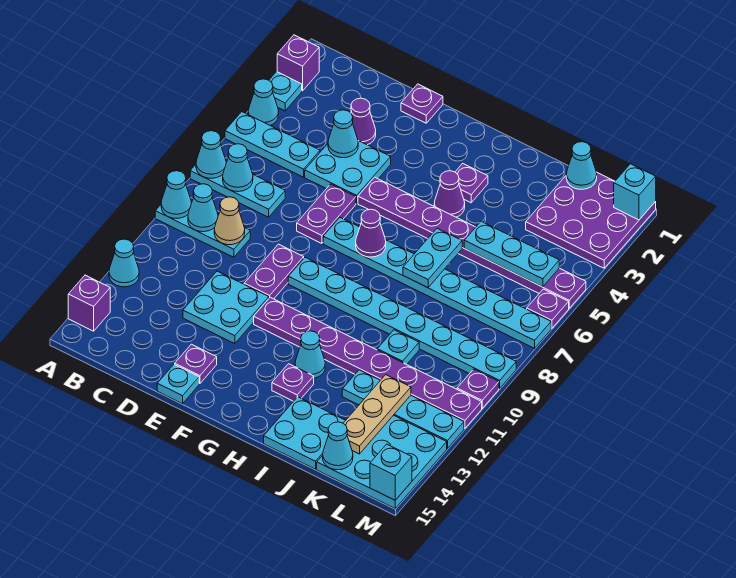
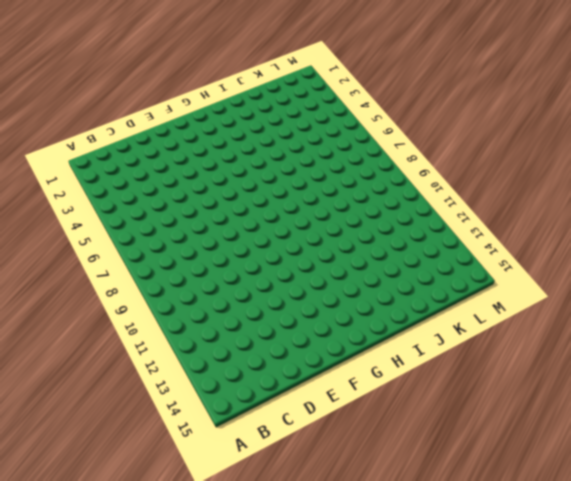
none -> purple 1x1 brick [277,35,319,91]
none -> cyan 1x1 plate [269,72,302,111]
none -> cyan 1x1 cone [248,79,279,125]
none -> cyan 1x3 plate [225,112,320,177]

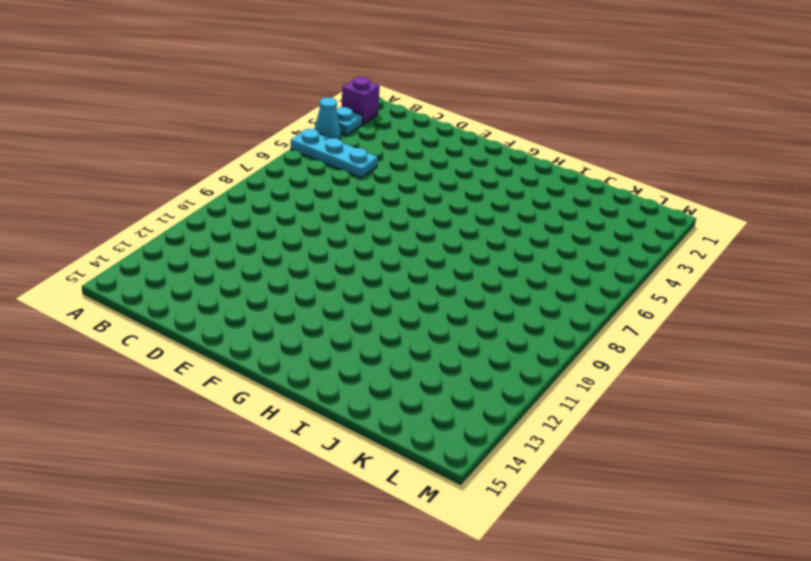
none -> cyan 1x3 plate [190,161,285,217]
none -> cyan 1x3 plate [155,201,250,257]
none -> cyan 1x1 cone [109,239,139,287]
none -> purple 1x1 brick [68,275,110,331]

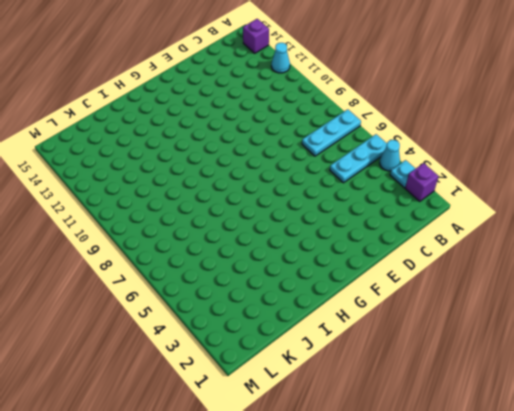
none -> cyan 1x3 plate [155,201,250,257]
none -> purple 1x1 cone [351,98,376,145]
none -> cyan 2x2 plate [305,141,391,203]
none -> cyan 2x2 plate [183,271,269,344]

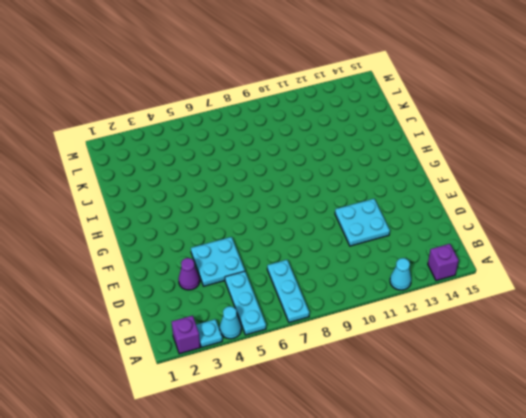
none -> cyan 1x3 plate [155,201,250,257]
none -> purple 1x1 plate [401,84,443,123]
none -> purple 1x2 plate [297,184,356,243]
none -> purple 1x2 plate [244,244,304,299]

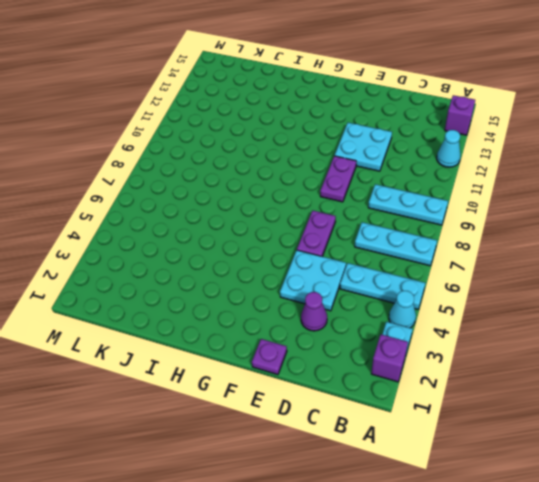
none -> purple 1x1 plate [175,344,217,384]
none -> cyan 1x1 plate [157,364,199,404]
none -> purple 1x8 plate [358,177,586,308]
none -> cyan 1x8 plate [323,218,551,348]

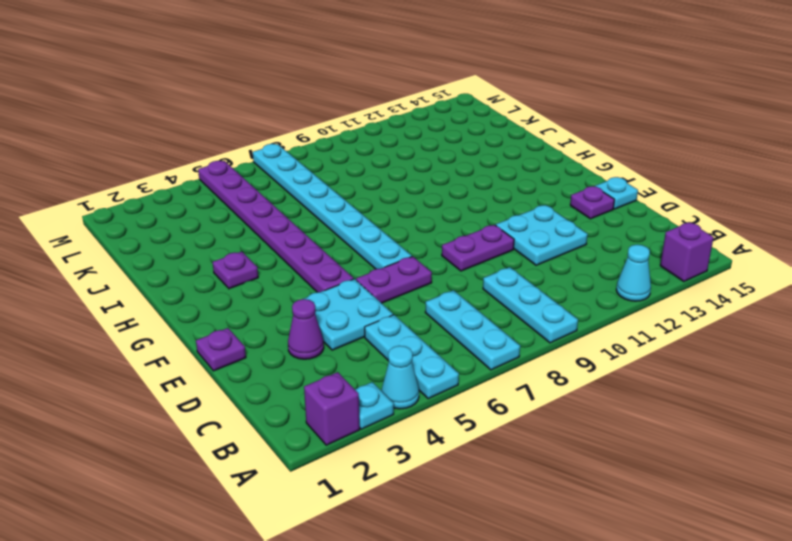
none -> cyan 1x8 plate [288,257,516,388]
none -> purple 1x8 plate [254,297,482,428]
none -> purple 1x1 cone [434,171,465,217]
none -> cyan 1x1 cone [295,331,325,378]

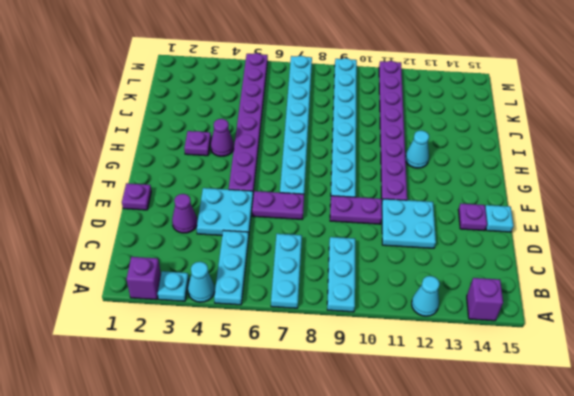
none -> purple 1x1 plate [272,364,314,401]
none -> cyan 2x2 plate [264,397,346,469]
none -> cyan 1x1 plate [377,330,419,365]
none -> cyan 1x4 plate [342,370,464,449]

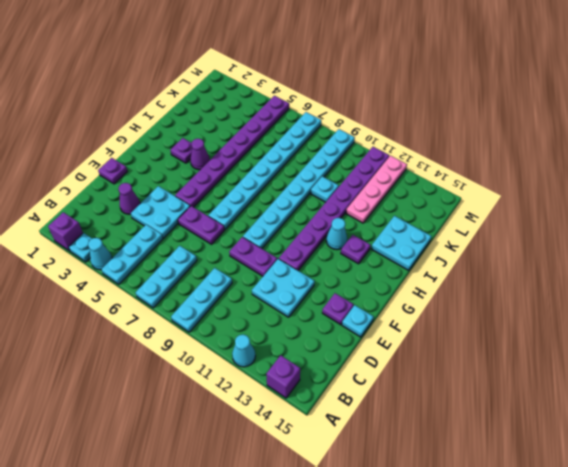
pink 1x4 plate [346,156,407,223] -> cyan 1x4 plate [342,370,464,449]
none -> purple 3x3 plate [526,172,656,268]
none -> cyan 3x3 plate [317,415,447,508]
none -> purple 1x1 plate [527,289,569,328]
none -> purple 1x1 plate [457,369,499,408]

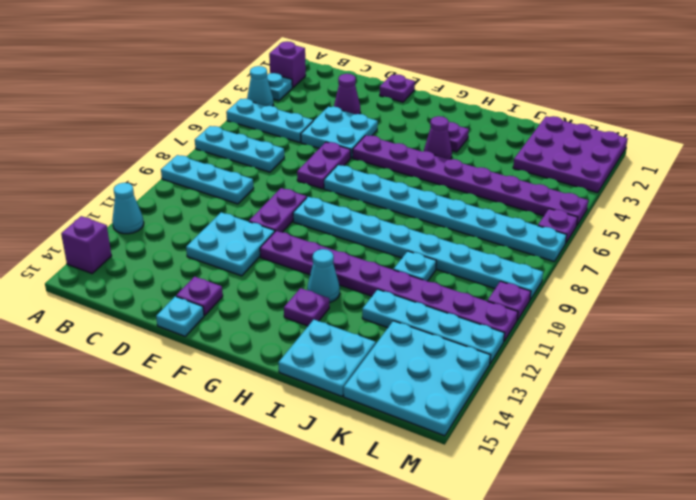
none -> cyan 1x1 cone [196,131,226,178]
none -> cyan 1x1 cone [161,171,191,218]
none -> cyan 1x1 cone [223,144,253,192]
none -> cyan 1x1 cone [188,184,218,232]

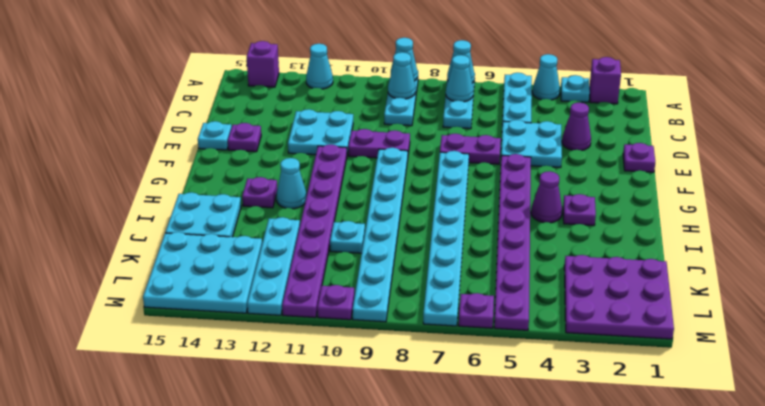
none -> tan 1x1 cone [214,197,245,245]
none -> cyan 1x1 cone [328,110,358,158]
none -> purple 1x1 cone [356,209,386,257]
none -> cyan 1x2 plate [403,228,462,288]

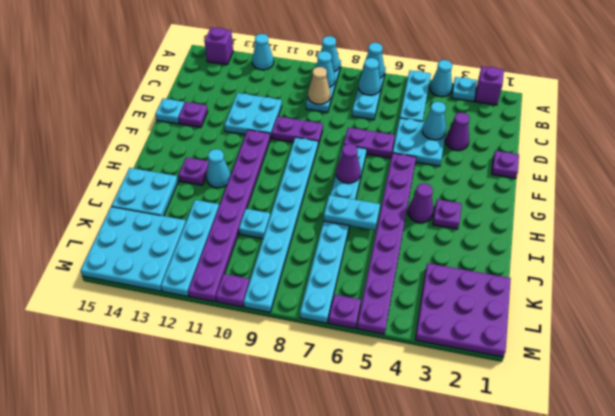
none -> cyan 1x3 plate [464,221,559,287]
none -> cyan 1x1 cone [566,142,597,189]
none -> tan 1x3 plate [343,375,411,454]
none -> cyan 1x1 cone [323,422,353,470]

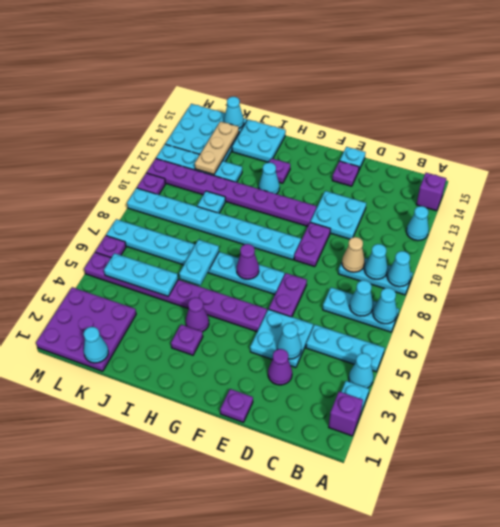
none -> cyan 1x1 brick [614,164,656,220]
none -> cyan 1x1 brick [370,444,412,500]

